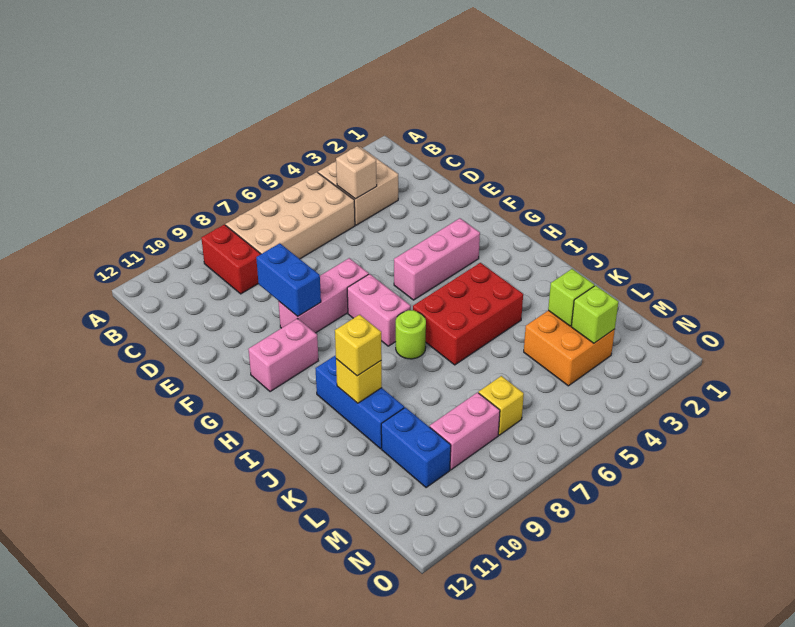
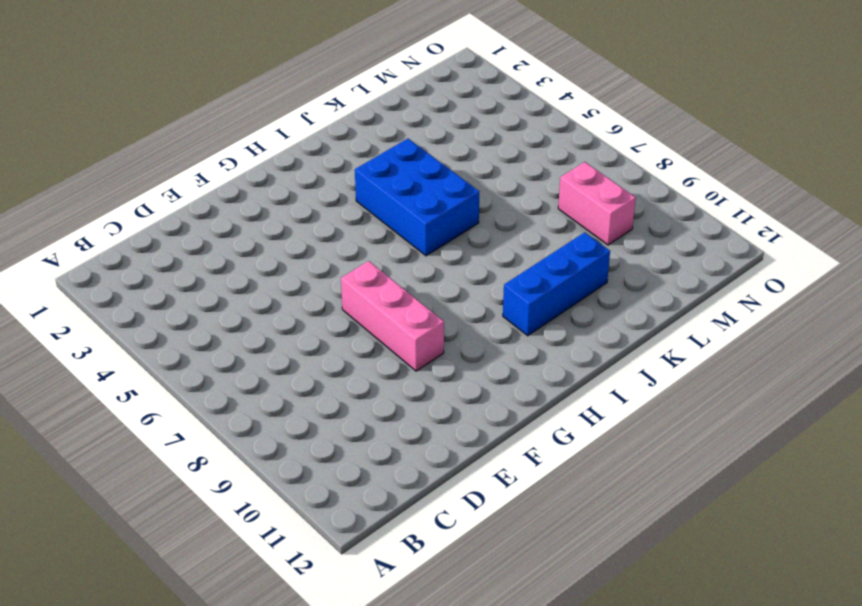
blue 2x3 brick [355,139,479,256] -> red 2x3 brick [413,263,523,365]
none -> tan 2x2 brick [318,147,398,225]
none -> tan 2x4 brick [226,172,355,259]
none -> red 1x2 brick [201,225,261,294]

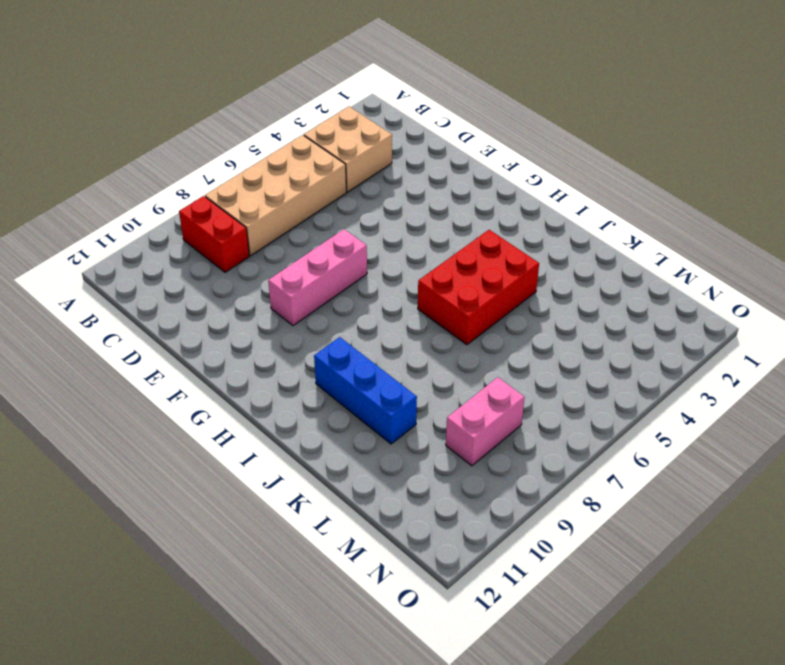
none -> pink 1x3 brick [394,218,480,300]
none -> pink 1x2 brick [347,274,411,346]
none -> pink 1x2 brick [248,318,318,392]

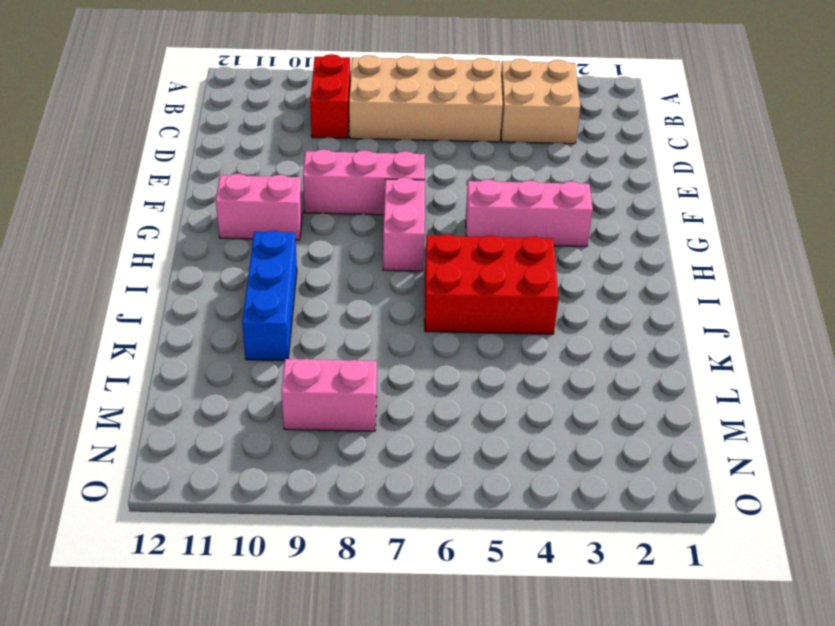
none -> lime 1x1 round brick [396,310,426,359]
none -> orange 2x2 brick [524,310,615,386]
none -> blue 1x2 brick [381,407,451,488]

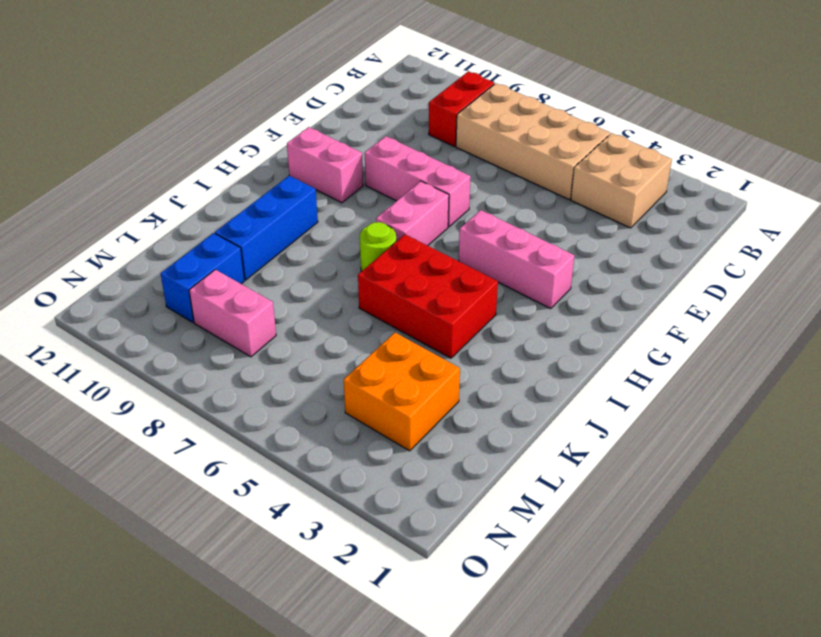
none -> yellow 1x1 brick [479,376,524,435]
none -> tan 1x1 brick [336,146,377,199]
none -> blue 1x2 brick [256,243,321,316]

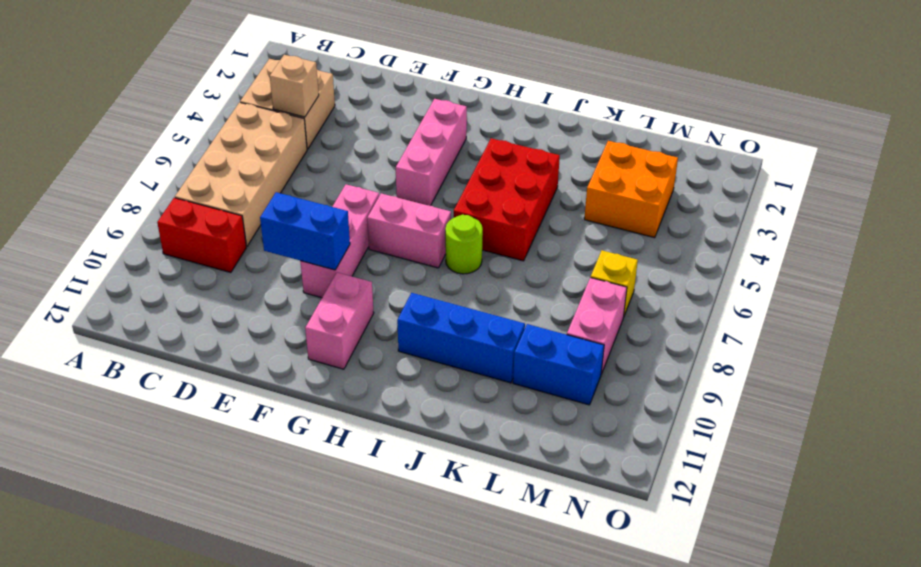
none -> yellow 1x1 brick [336,359,382,403]
none -> lime 1x1 brick [548,269,594,326]
none -> lime 1x1 brick [571,285,618,343]

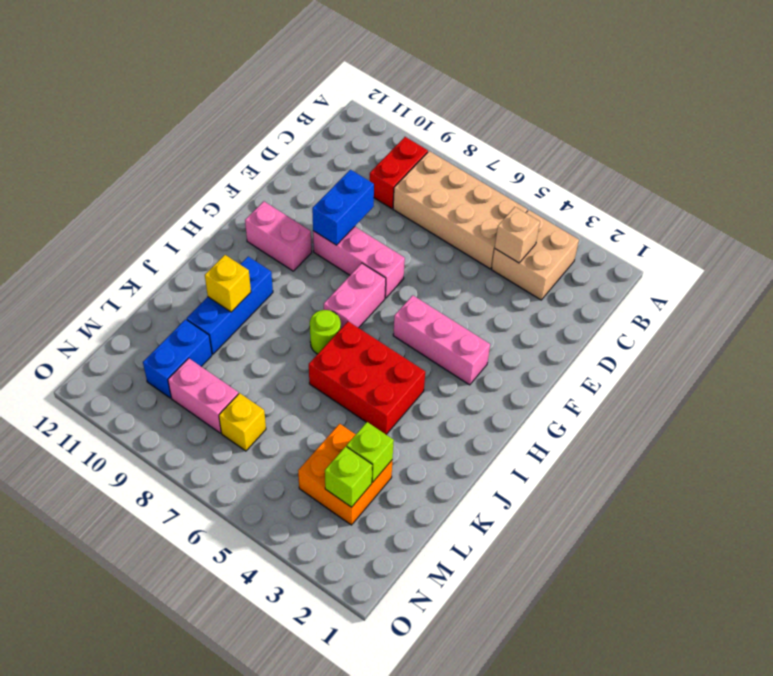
none -> yellow 1x1 brick [335,315,382,376]

